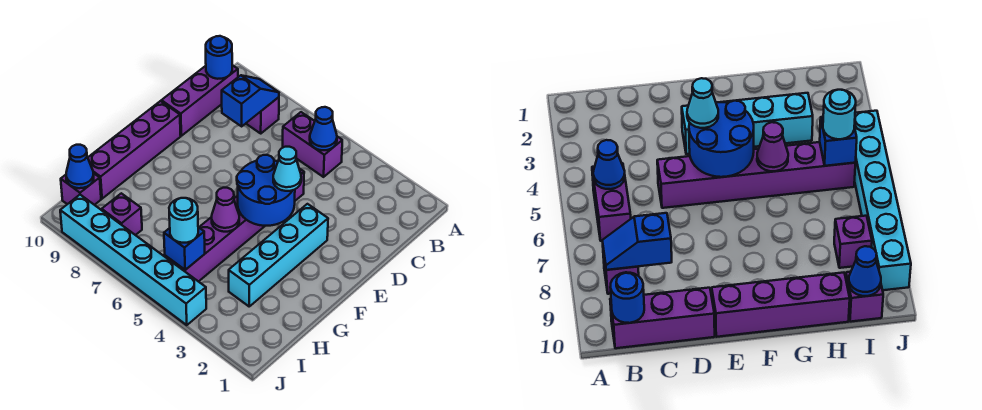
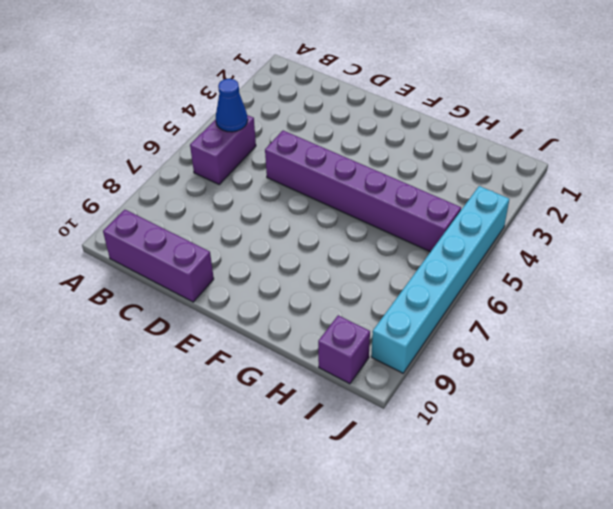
none -> purple 1x1 brick [246,97,279,133]
none -> cyan 1x4 brick [229,204,328,306]
none -> purple 1x4 brick [88,101,181,199]

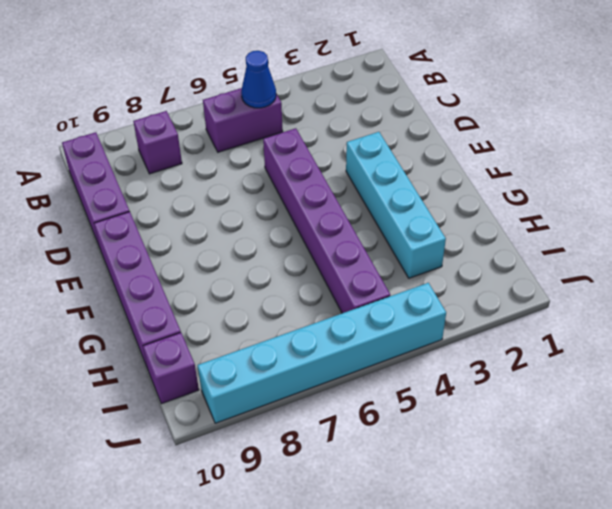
none -> purple 1x1 brick [102,193,142,235]
none -> blue 1x2 slope [222,75,279,126]
none -> blue 1x1 round brick [206,36,232,79]

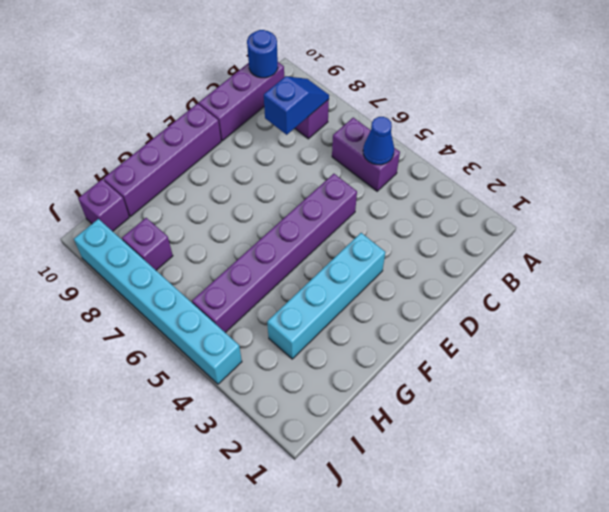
none -> blue 2x2 round brick [237,155,295,226]
none -> purple 1x1 cone [212,188,239,232]
none -> blue 1x1 brick [164,227,205,270]

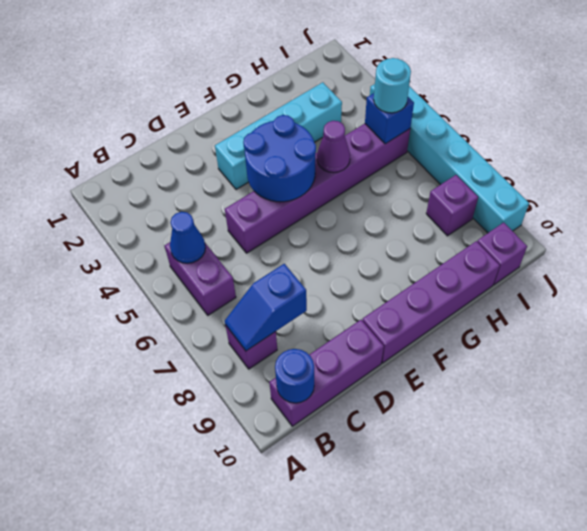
none -> blue 1x1 cone [66,145,94,188]
none -> cyan 1x1 cone [273,147,301,191]

